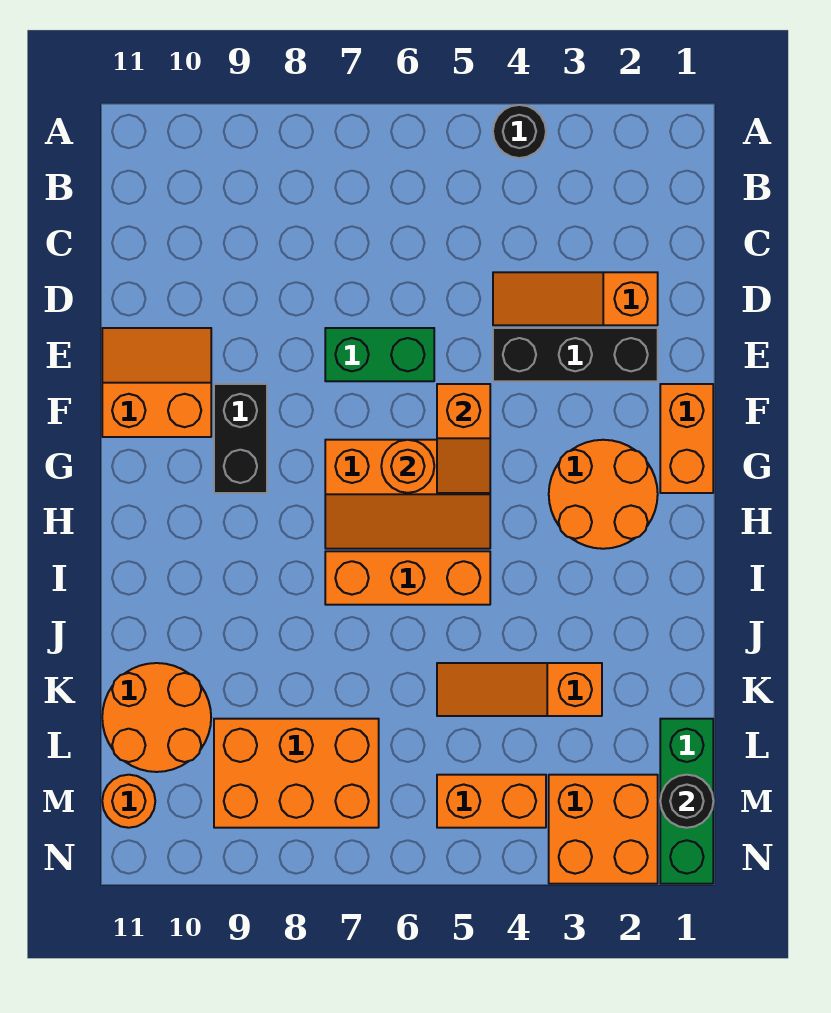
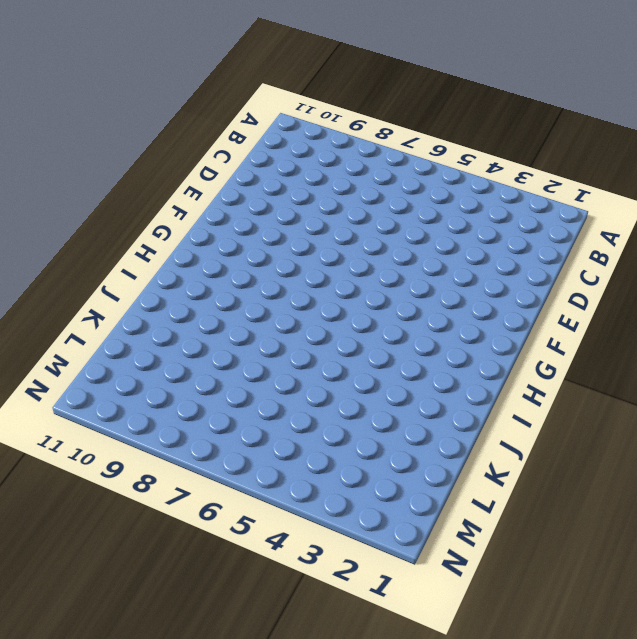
none -> black 1x1 round brick [493,105,546,158]
none -> orange 1x3 slope [493,272,658,325]
none -> black 1x3 brick [493,328,658,381]

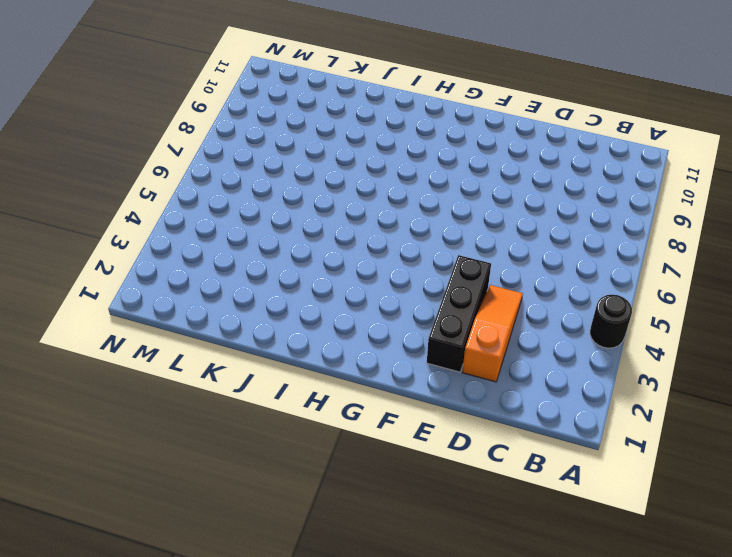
none -> green 1x2 brick [325,328,434,381]
none -> orange 2x2 slope [102,328,211,437]
none -> orange 1x2 brick [660,384,713,493]

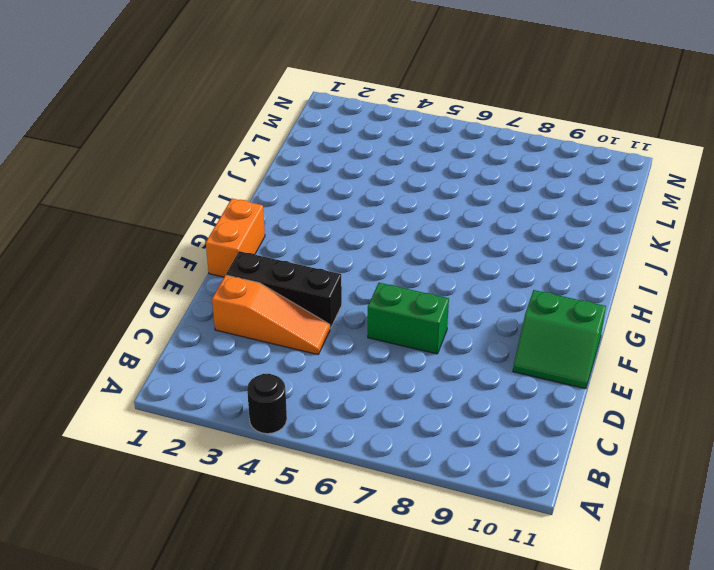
green 2x2 slope [513,290,606,389] -> orange 2x2 slope [102,328,211,437]
none -> black 1x2 brick [214,384,267,493]
none -> orange 2x2 round brick [549,440,658,549]
none -> orange 2x3 slope [325,440,490,549]

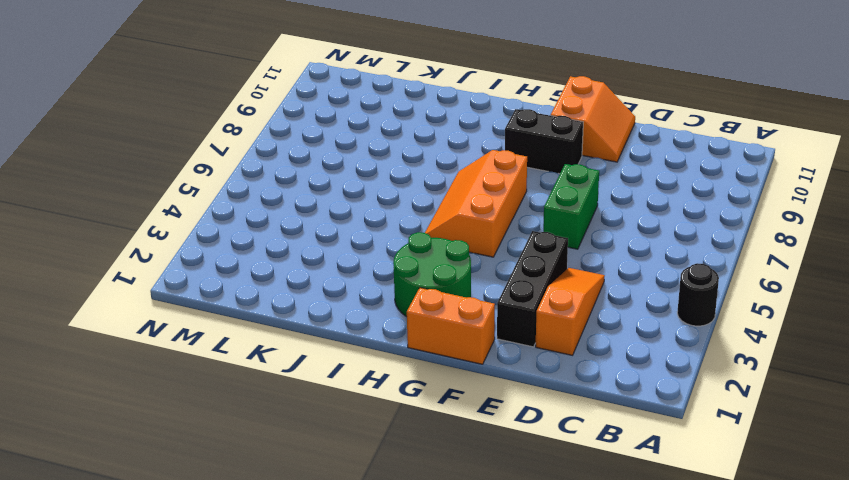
green 2x2 round brick [393,232,471,317] -> orange 2x2 round brick [549,440,658,549]
none -> orange 1x3 brick [325,551,490,605]
none -> orange 1x3 slope [437,663,602,716]
none -> orange 2x2 round brick [102,663,211,772]

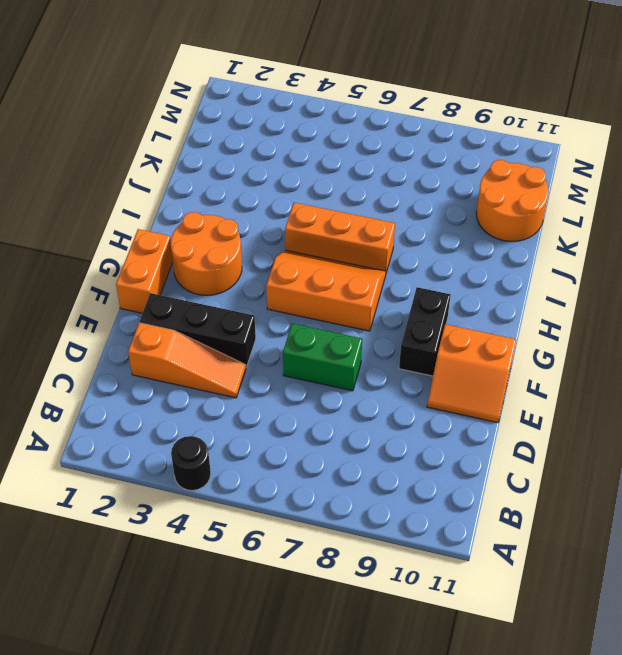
none -> orange 1x3 slope [437,663,602,716]
none -> green 1x3 brick [660,719,713,884]
none -> orange 2x3 brick [214,719,379,828]

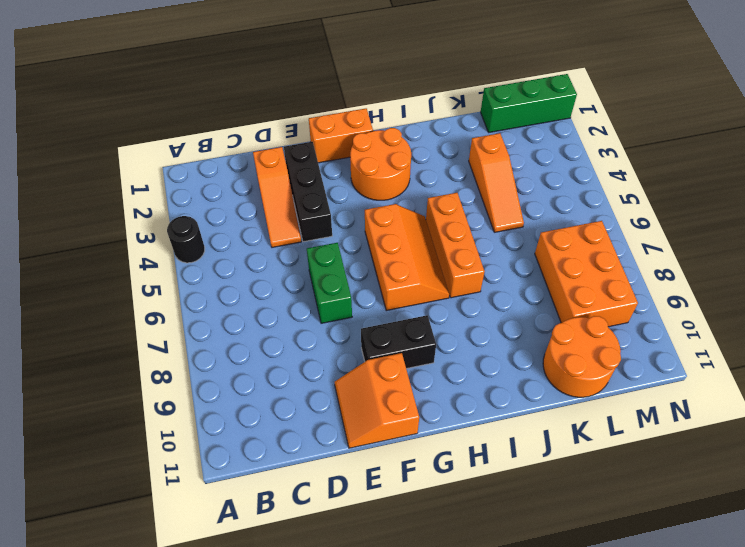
none -> orange 2x2 brick [549,775,658,884]
none -> orange 1x2 brick [437,775,546,828]
none -> orange 1x1 round brick [102,775,155,828]

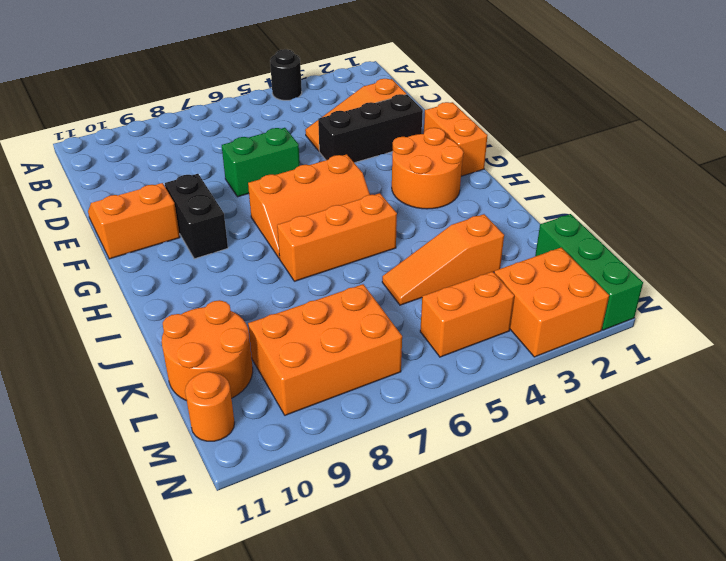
none -> orange 1x2 slope [437,384,490,493]
none -> orange 1x1 round brick [381,440,434,493]
none -> black 1x1 round brick [660,775,713,828]

